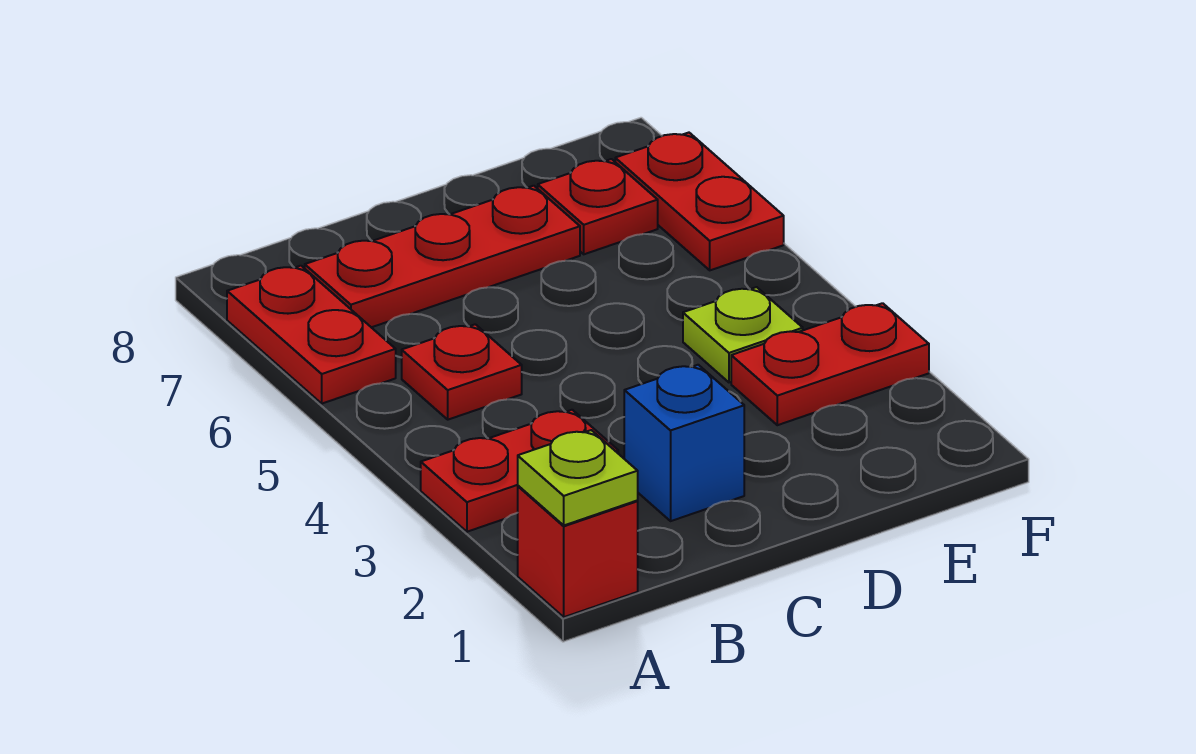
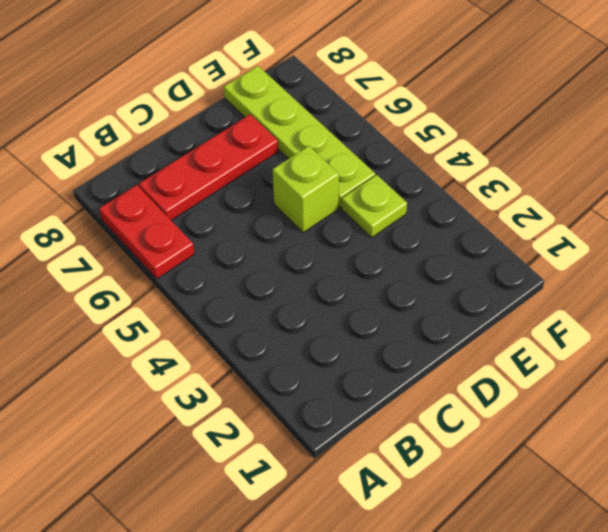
lime 1x1 brick [273,146,339,233] -> none
lime 1x4 plate [224,66,375,208] -> red 1x1 plate [538,159,658,254]
none -> red 1x1 brick [518,486,638,617]
none -> red 1x2 plate [421,410,618,532]

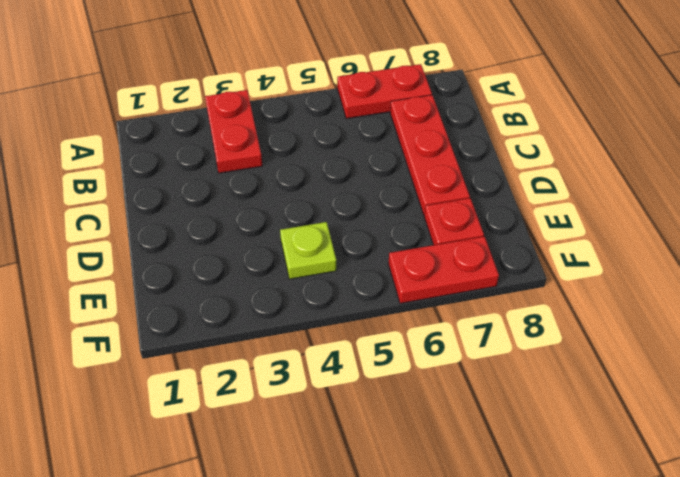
none -> red 1x1 brick [518,486,638,617]
none -> red 1x1 plate [402,324,522,420]

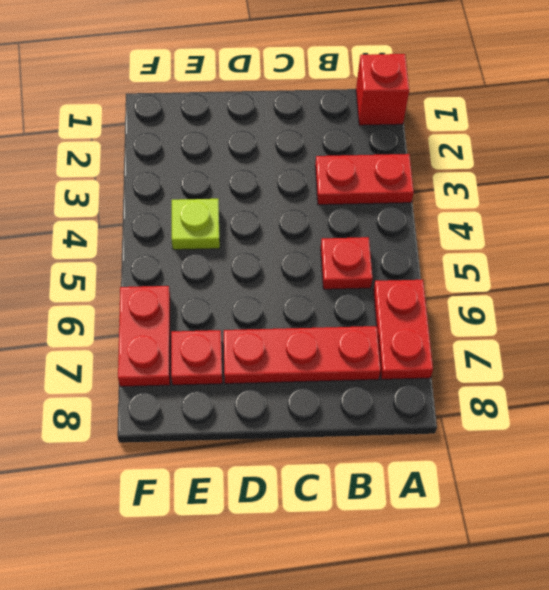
none -> blue 1x1 brick [624,365,744,521]
none -> red 1x2 plate [731,303,929,425]

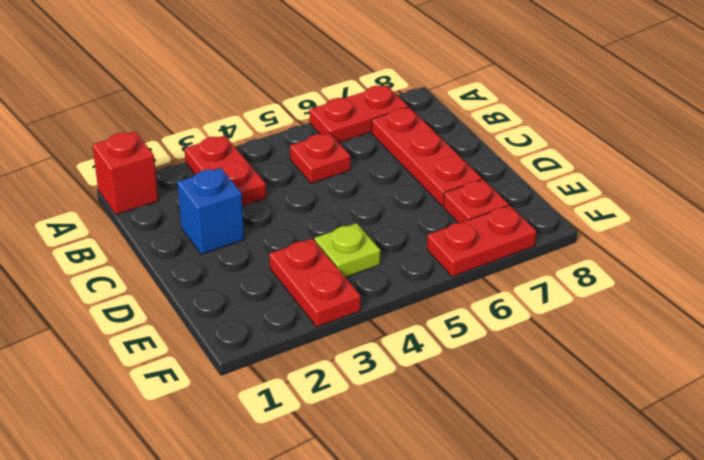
none -> lime 1x1 plate [518,430,638,525]

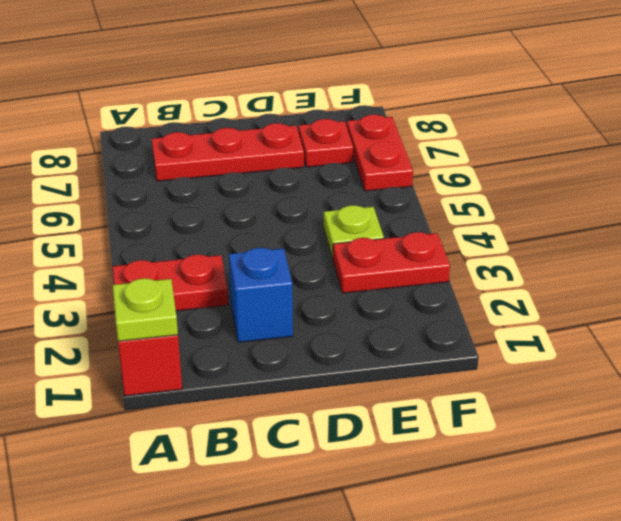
none -> red 1x2 plate [227,266,396,404]
none -> red 1x1 plate [402,324,522,420]

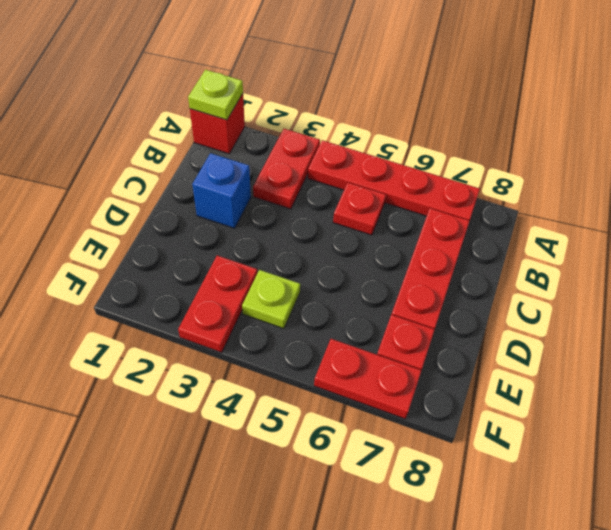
red 1x4 plate [308,140,480,221] -> red 1x2 plate [227,266,396,404]

